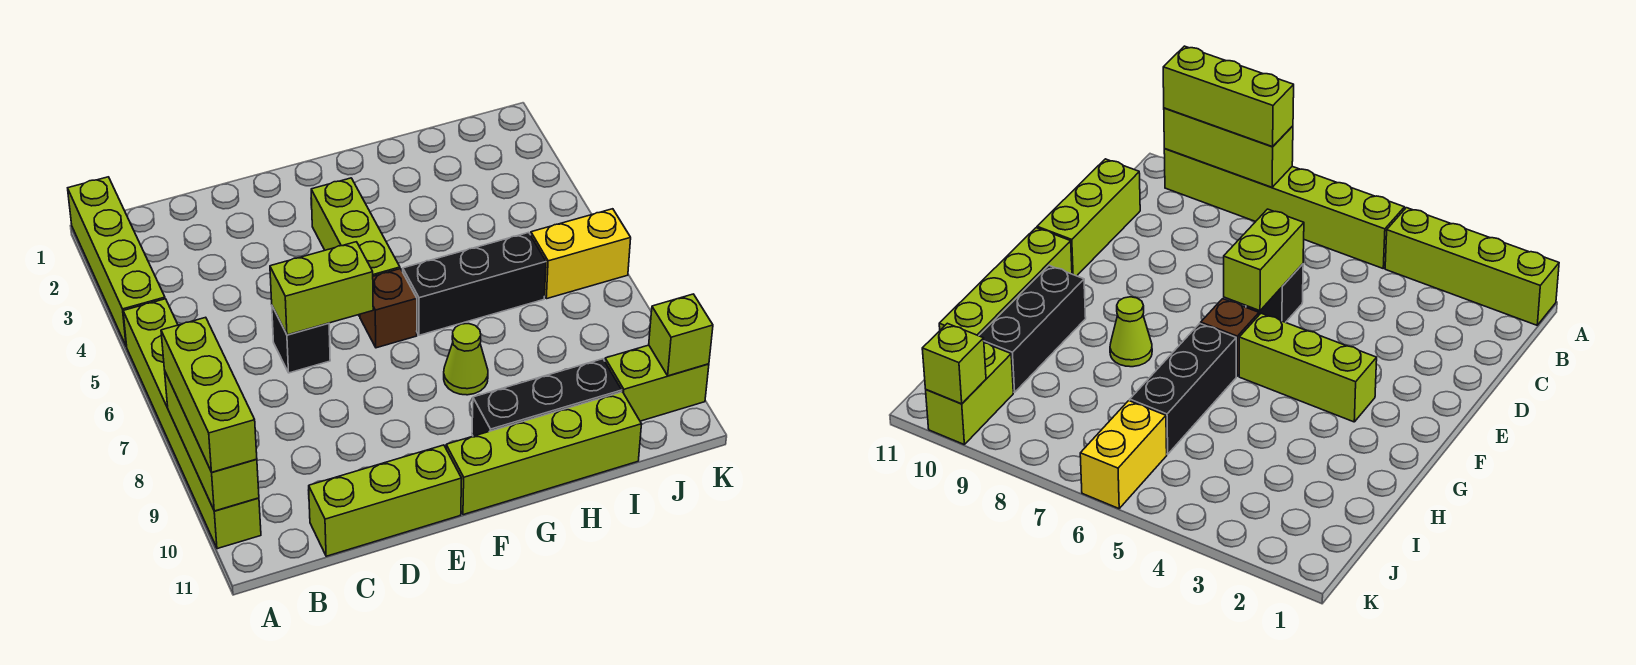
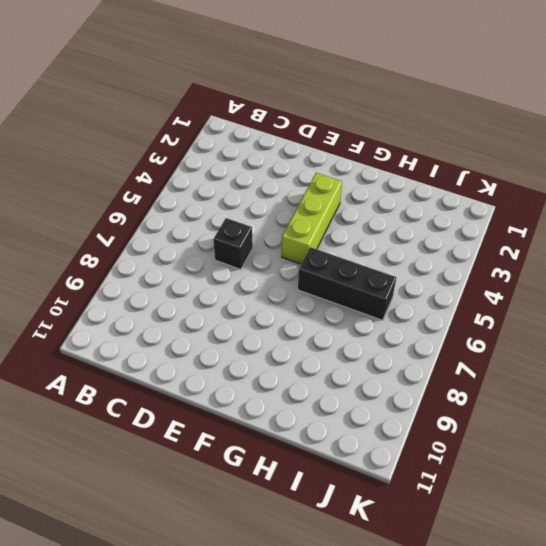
none -> lime 1x4 brick [68,177,165,347]
none -> lime 1x6 brick [123,299,261,549]
none -> lime 1x3 brick [309,445,462,556]

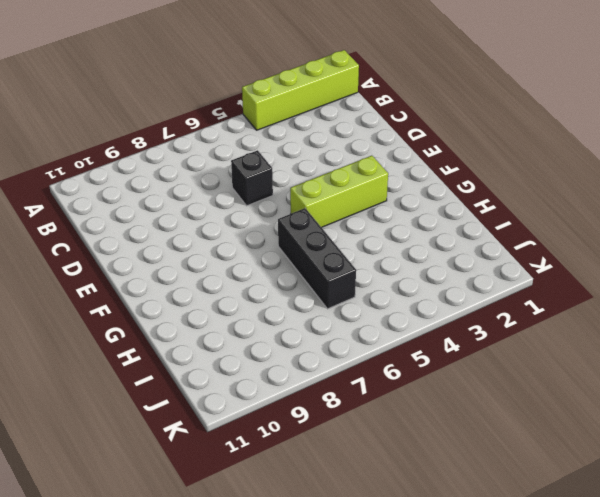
none -> lime 1x6 brick [123,299,261,549]
none -> lime 1x3 brick [309,445,462,556]
none -> brown 1x1 brick [360,269,417,348]

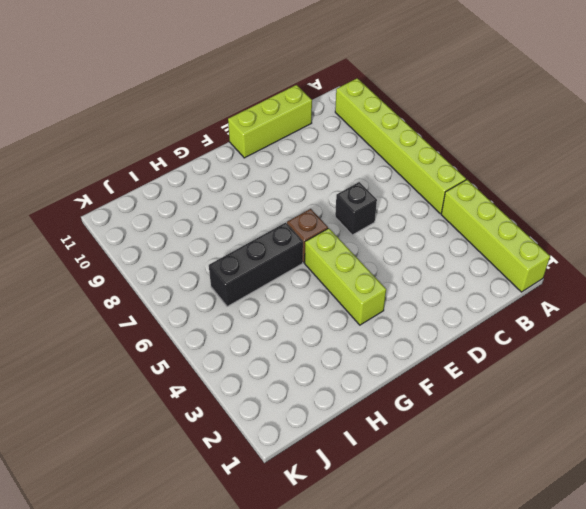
none -> lime 1x4 brick [446,392,641,515]
none -> lime 1x1 cone [444,324,488,395]
none -> black 1x3 brick [472,359,622,436]

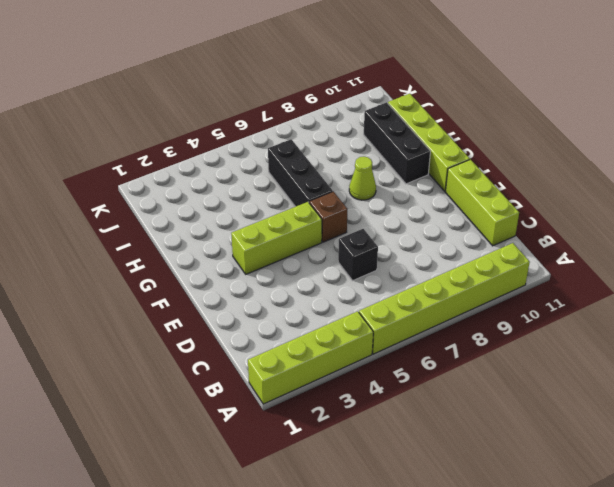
none -> yellow 1x2 brick [531,209,631,299]
none -> lime 1x2 brick [605,345,709,421]
none -> lime 1x3 brick [165,372,259,511]

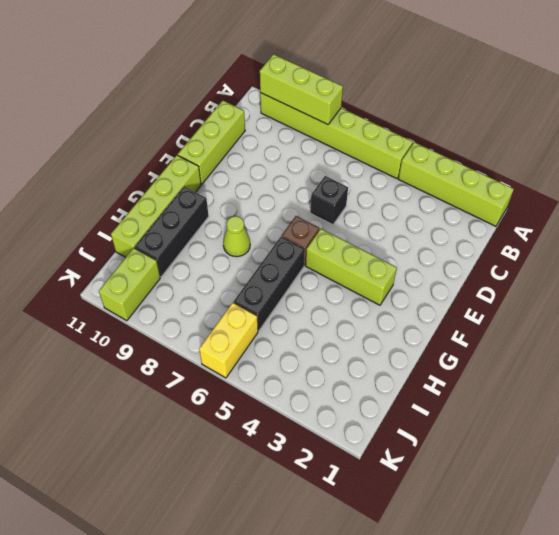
none -> lime 1x2 brick [270,242,373,335]
none -> lime 1x1 brick [649,294,713,376]
none -> lime 1x3 brick [161,317,257,472]

